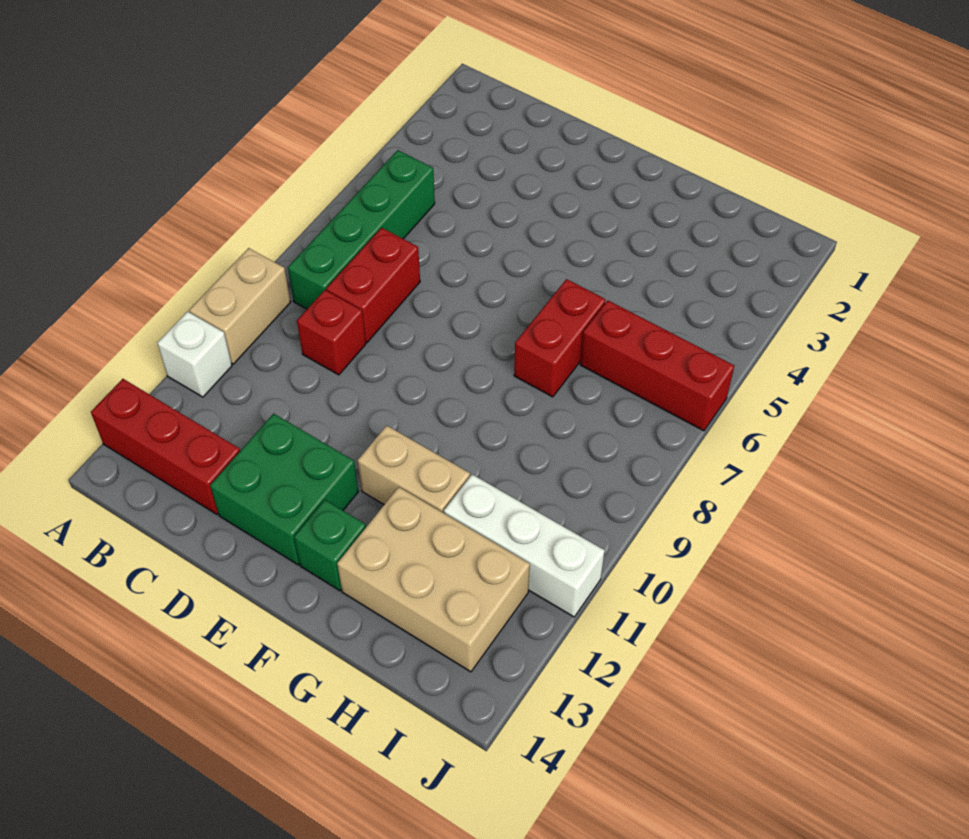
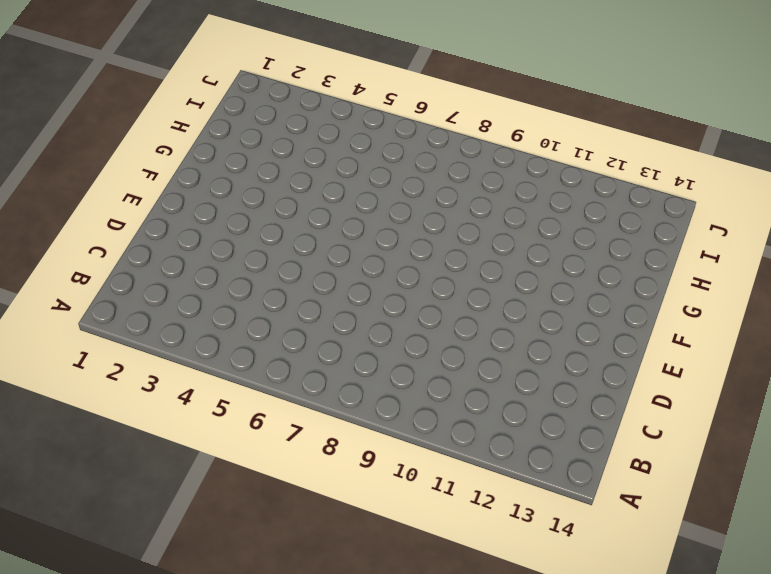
none -> tan 1x2 brick [189,248,291,364]
none -> white 1x1 brick [157,312,232,397]
none -> red 1x3 brick [91,379,240,514]

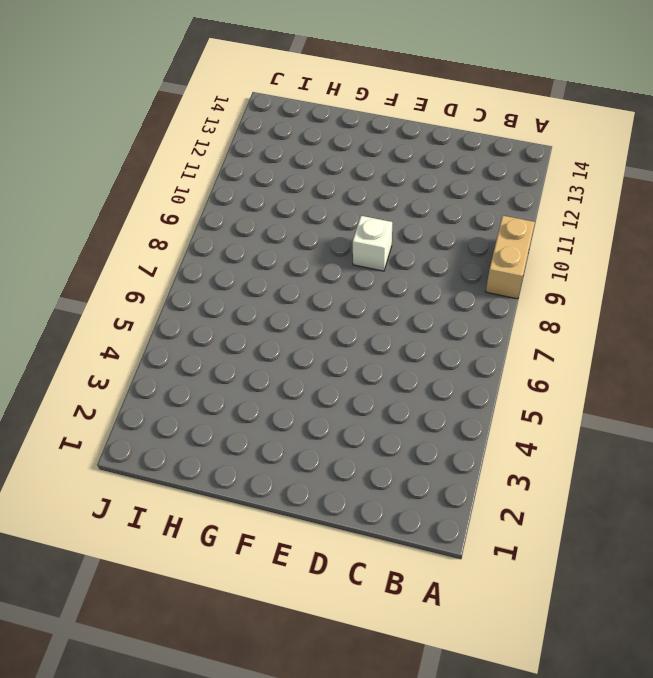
white 1x1 brick [353,216,392,271] -> white 1x1 brick moved to [157,312,232,397]
none -> red 1x3 brick [91,379,240,514]
none -> green 1x4 brick [288,150,435,309]
none -> red 1x2 brick [326,228,420,342]

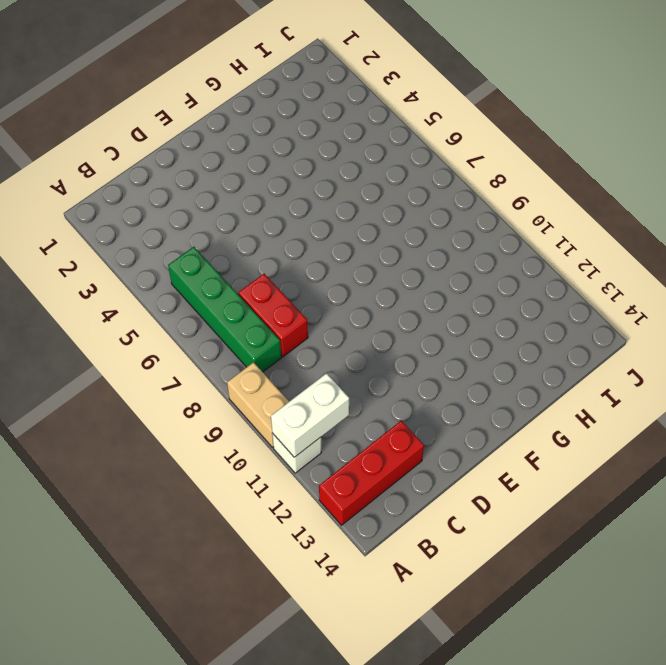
white 1x2 brick [271,373,349,457] -> none
none -> red 1x1 brick [297,290,366,375]
none -> green 2x2 brick [210,414,358,565]
none -> tan 1x2 brick [358,425,470,513]

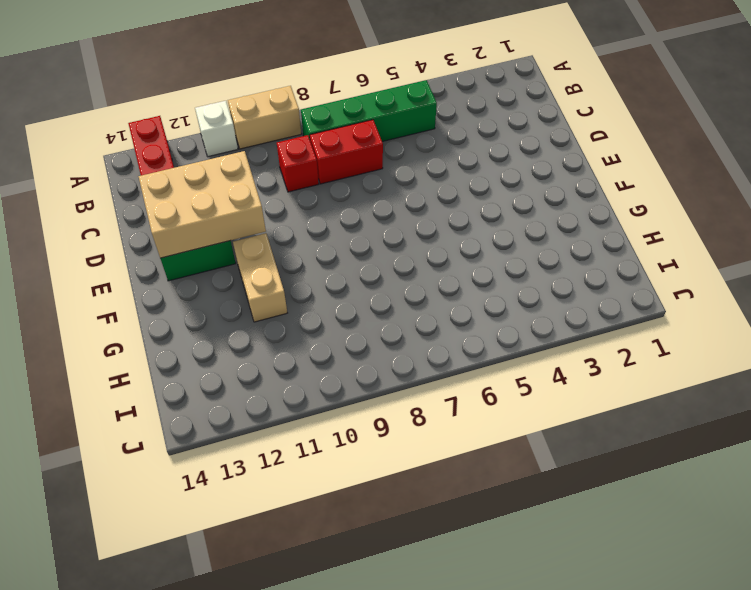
tan 2x3 brick [139,151,266,258] -> tan 2x3 brick turned to [337,487,530,672]
none -> green 1x1 brick [294,500,366,591]
none -> red 1x2 brick [514,279,606,397]
none -> red 1x3 brick [580,301,734,431]

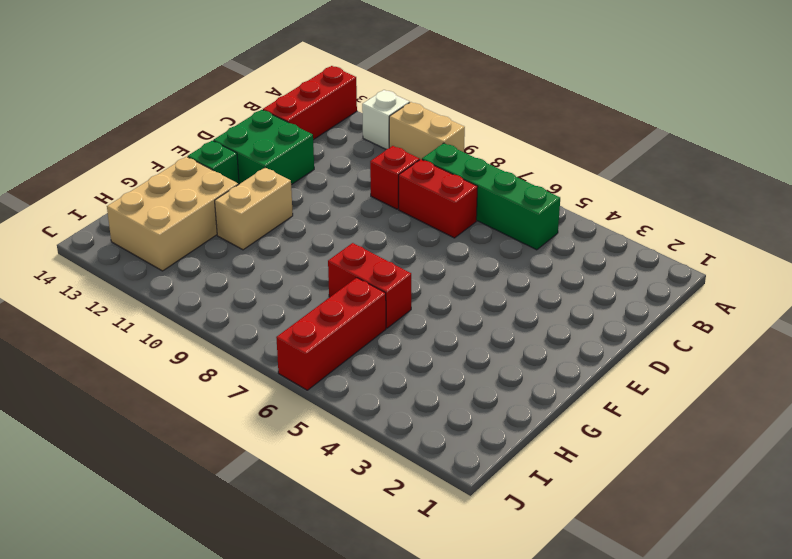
none -> white 1x3 brick [444,475,605,617]

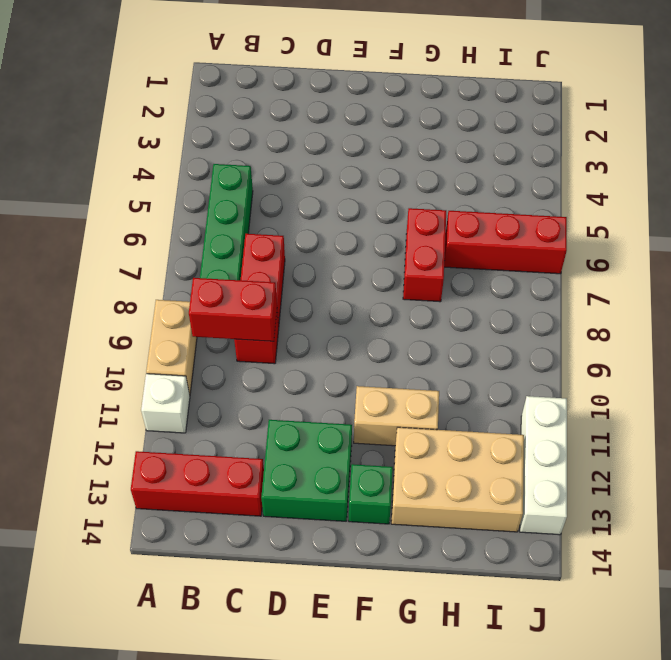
red 1x2 brick [189,278,277,341] -> none
white 1x3 brick [520,396,567,535] -> white 1x3 brick turned to [444,475,605,617]

